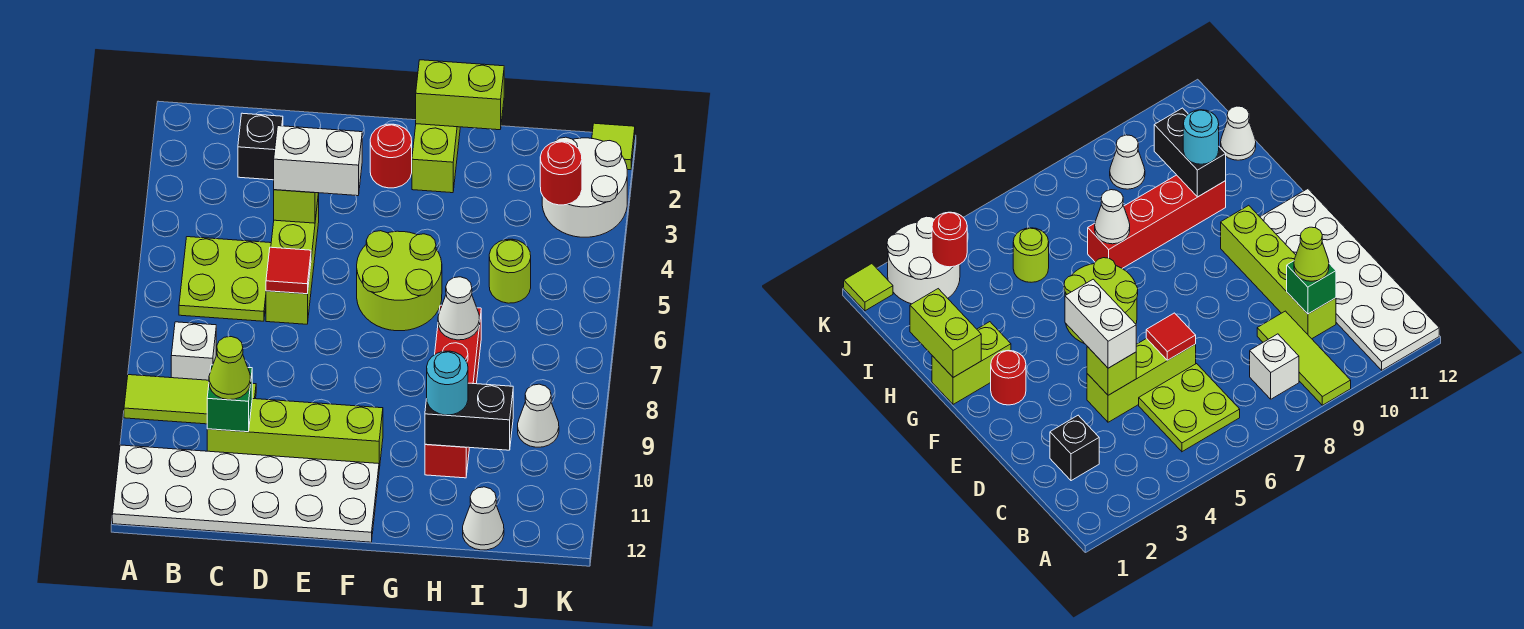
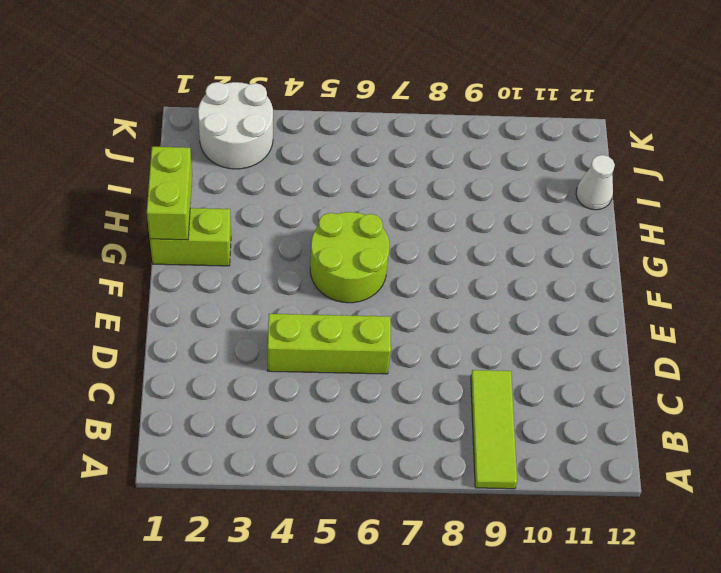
none -> white 2x6 plate [113,445,379,542]
none -> lime 2x2 plate [179,237,271,321]
none -> white 1x1 brick [171,322,216,380]

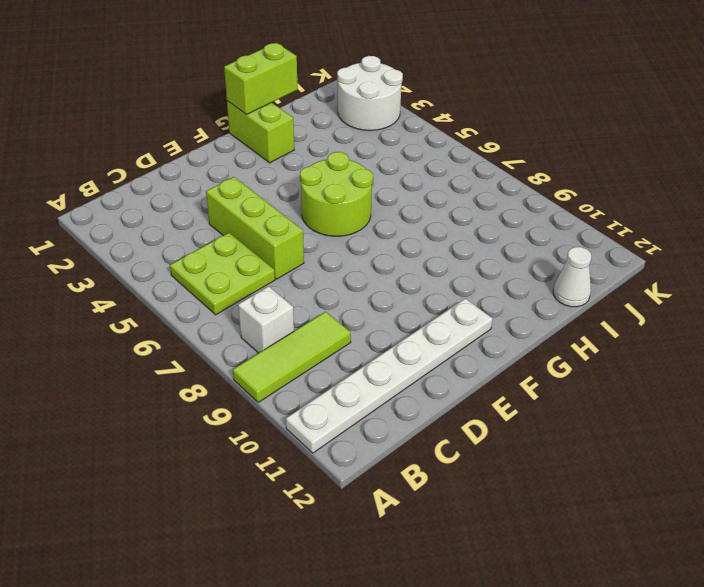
white 1x6 plate [286,298,492,453] -> white 2x6 plate [113,445,379,542]
none -> black 1x1 brick [238,113,283,180]
none -> lime 1x4 brick [207,399,383,469]
none -> red 1x1 round brick [370,124,412,188]

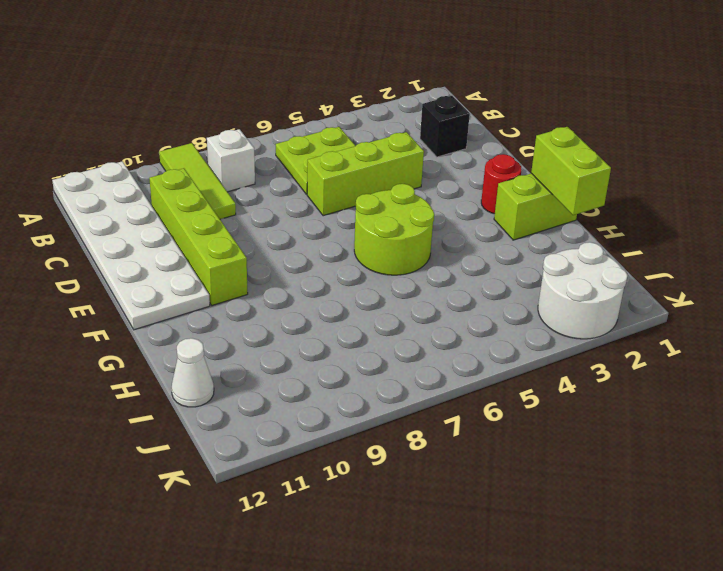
none -> red 1x4 brick [425,305,481,478]
none -> lime 1x1 round brick [489,239,531,303]
none -> white 1x1 cone [518,384,559,447]

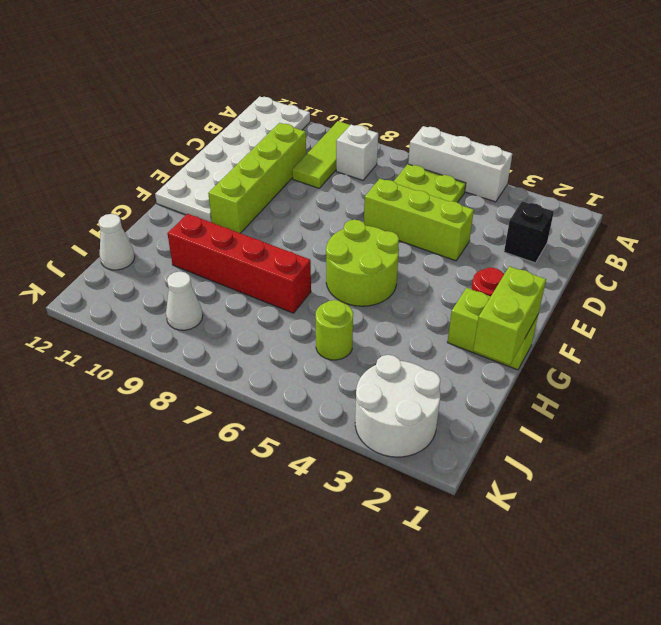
white 1x3 brick [408,126,512,202] -> none
none -> lime 1x1 tile [592,123,635,170]
none -> green 1x1 brick [207,365,252,432]
none -> lime 1x1 brick [274,190,318,223]

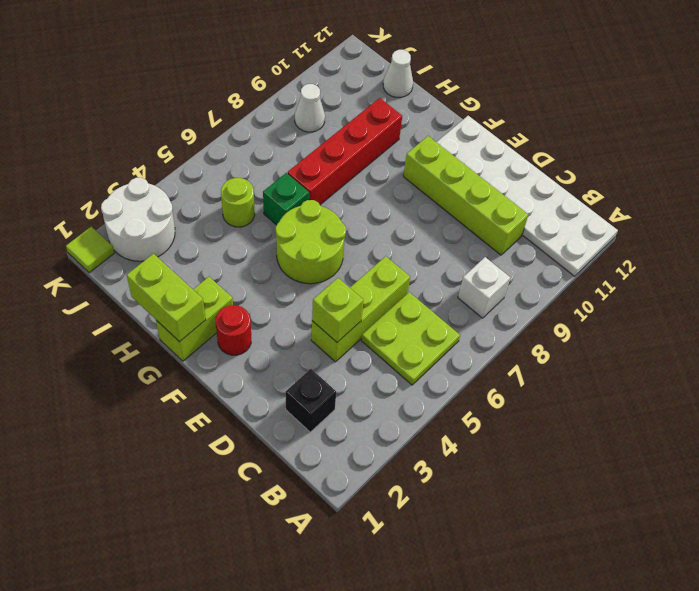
green 1x1 brick [263,173,309,225] -> green 1x1 brick moved to [207,365,252,432]
none -> lime 1x3 tile [124,375,256,424]
none -> red 1x1 tile [266,247,311,294]
none -> white 1x1 cone [438,277,480,340]

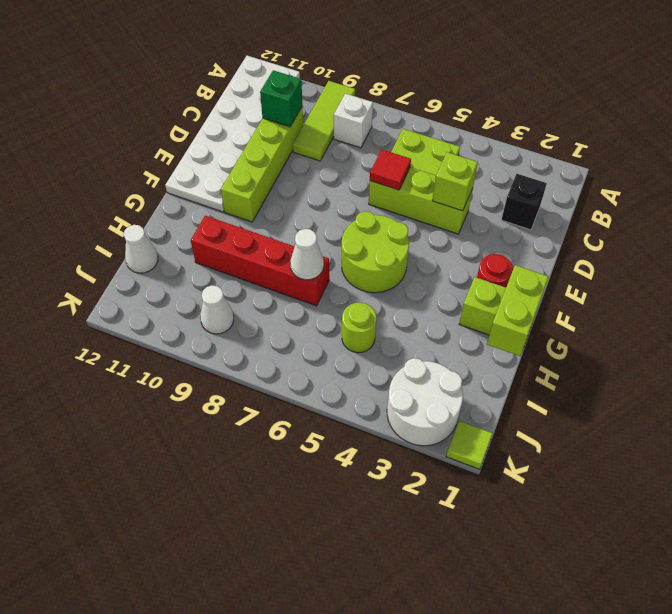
none -> black 1x2 brick [425,383,513,450]
none -> red 1x1 round brick [540,141,582,205]
none -> lime 1x1 cone [209,337,251,400]

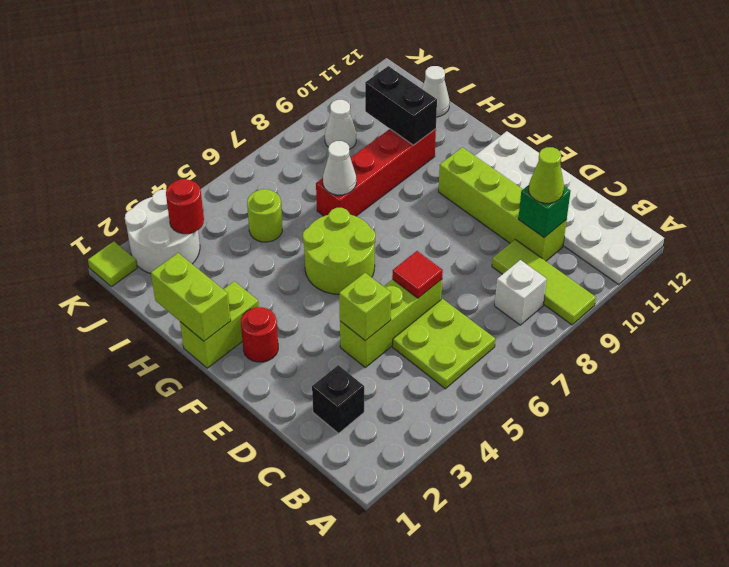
none -> white 1x2 brick [274,126,362,196]
none -> cyan 1x1 round brick [427,351,468,415]

